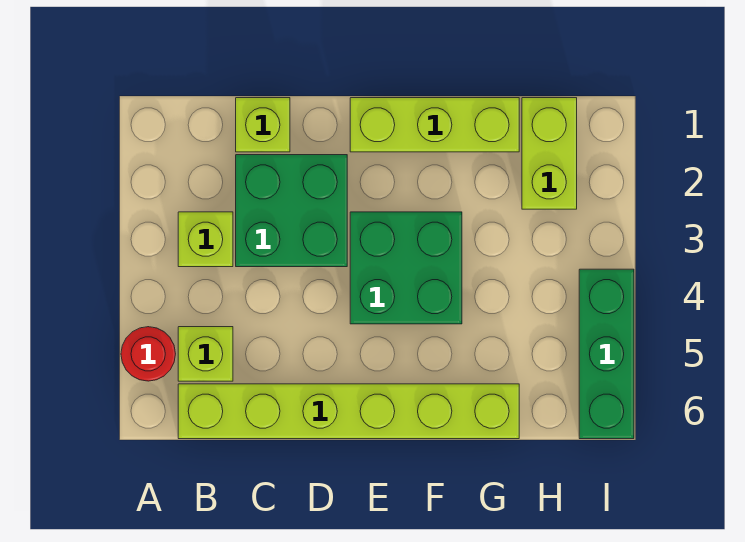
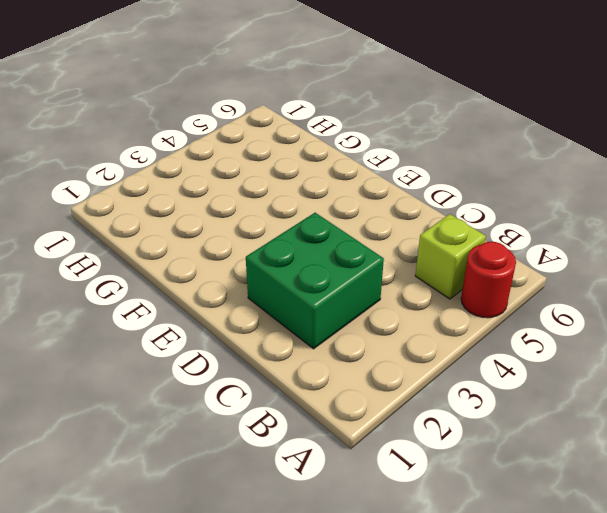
none -> lime 1x1 brick [178,212,233,267]
none -> lime 1x6 brick [178,384,519,439]

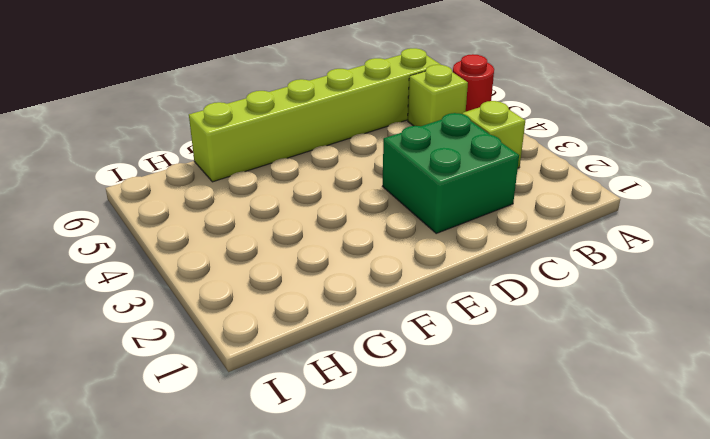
none -> lime 1x1 brick [236,98,290,152]
none -> lime 1x3 brick [350,98,519,152]

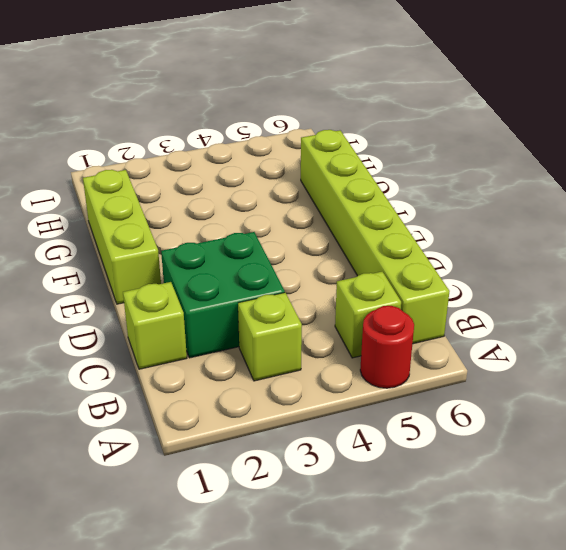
none -> green 2x2 brick [350,212,462,324]
none -> lime 1x2 brick [522,98,577,209]

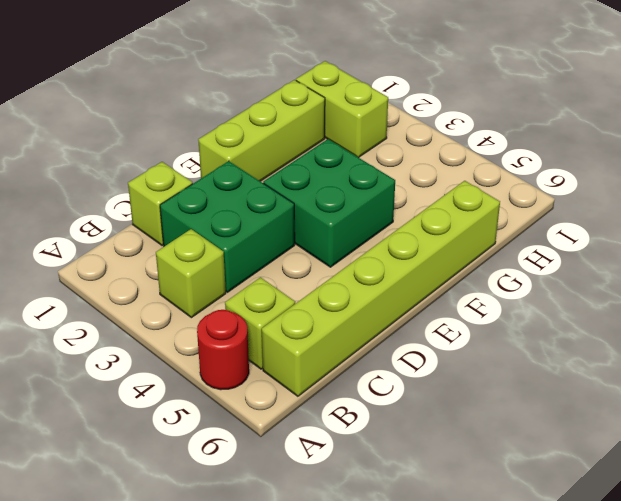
none -> green 1x3 brick [579,269,634,439]

